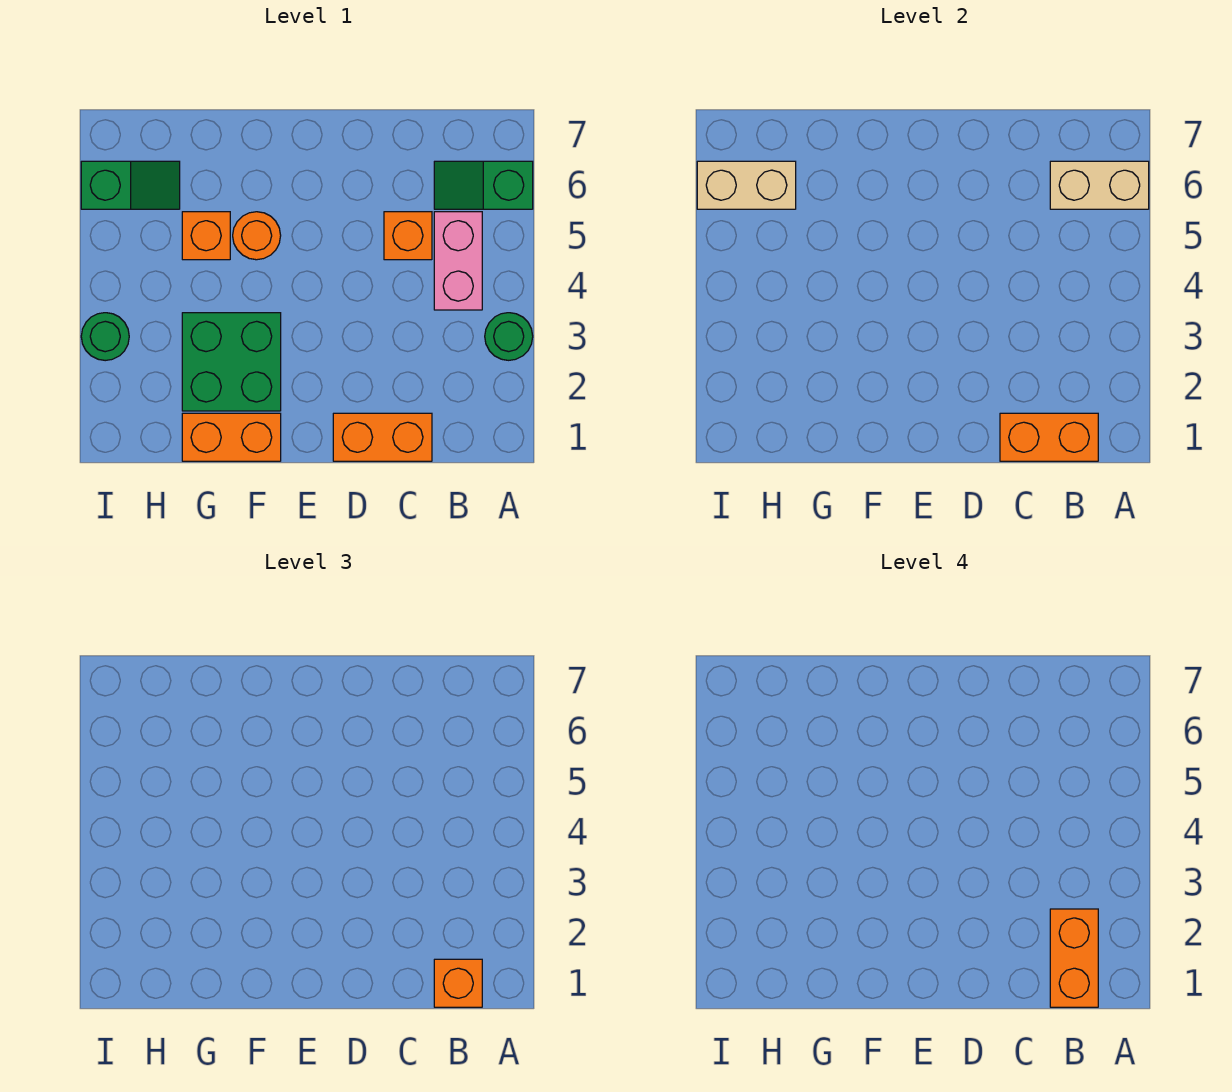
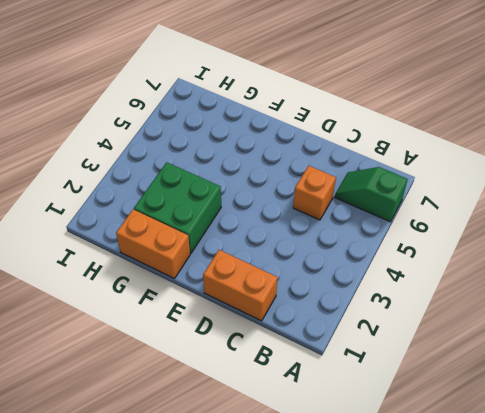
none -> green 1x1 round brick [485,313,533,360]
none -> pink 1x2 brick [434,212,482,310]
none -> orange 1x1 round brick [233,212,281,260]

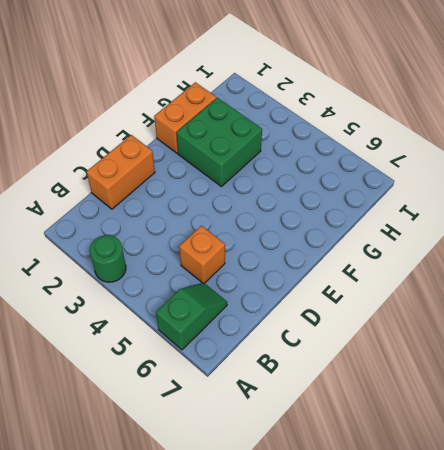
none -> pink 1x2 brick [434,212,482,310]
none -> orange 1x1 round brick [233,212,281,260]
none -> orange 1x1 brick [182,212,230,260]

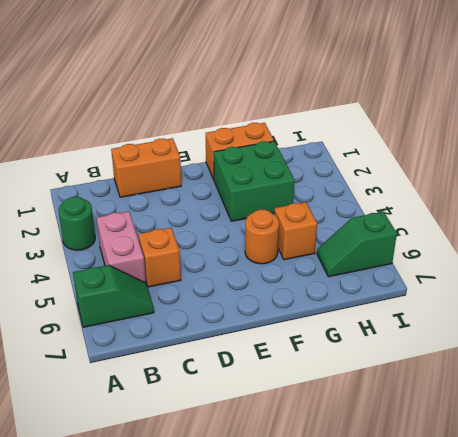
none -> green 1x1 round brick [81,313,129,361]
none -> tan 1x2 brick [1050,161,1149,209]
none -> orange 1x2 brick [1000,413,1098,461]

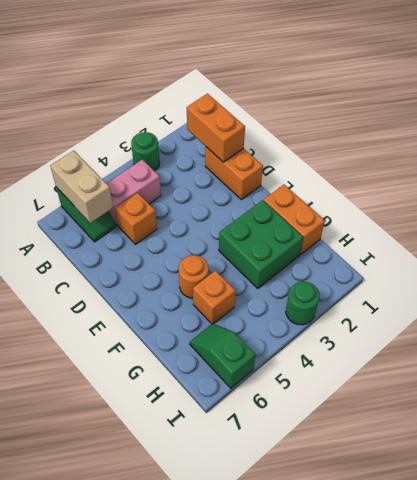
none -> tan 1x2 brick [697,161,796,209]
none -> orange 1x1 brick [434,959,482,1007]
none -> orange 1x2 brick [1050,909,1098,1007]

